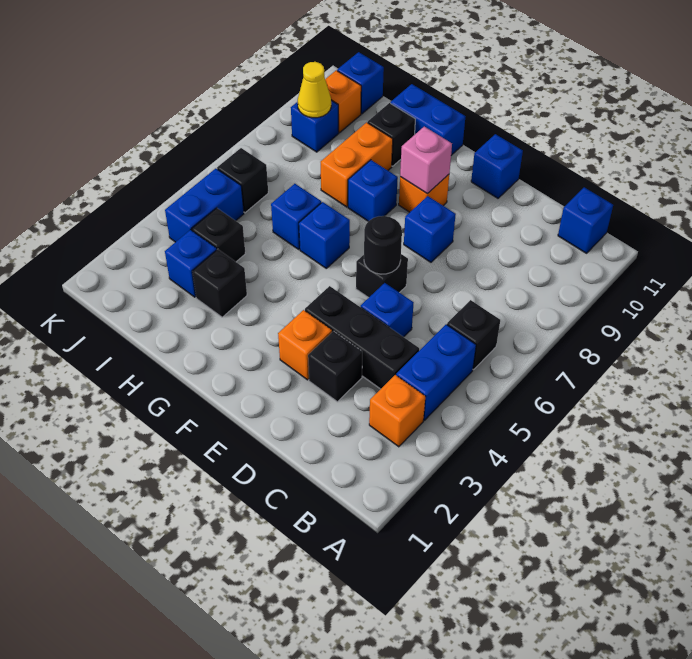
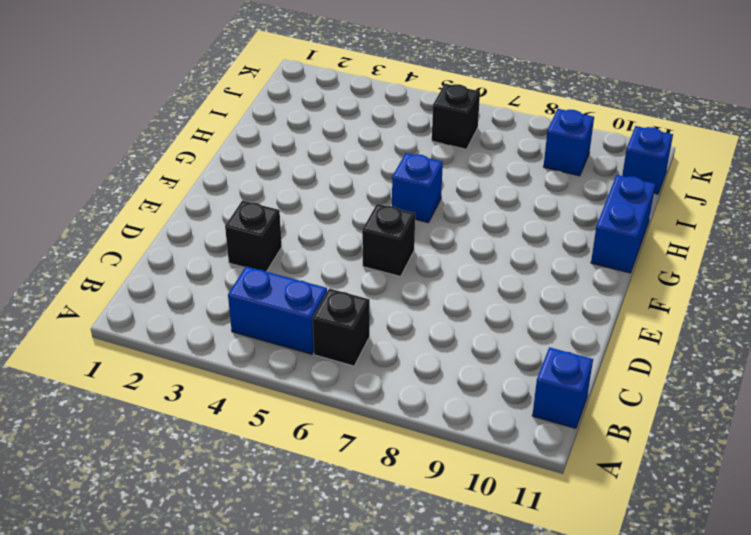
none -> orange 1x1 brick [369,375,425,447]
none -> black 1x3 brick [305,286,419,389]
none -> blue 1x1 brick [361,283,414,337]

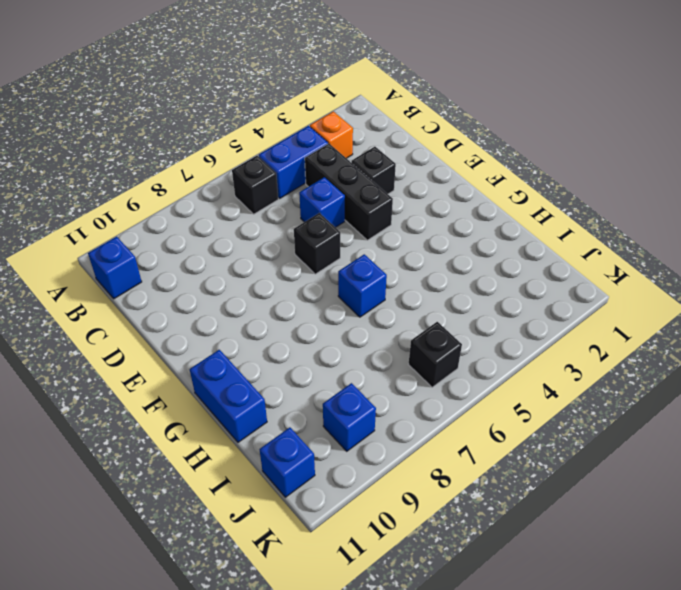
none -> orange 1x1 brick [278,310,332,380]
none -> blue 1x1 brick [404,196,456,262]
none -> blue 1x1 brick [471,134,523,198]

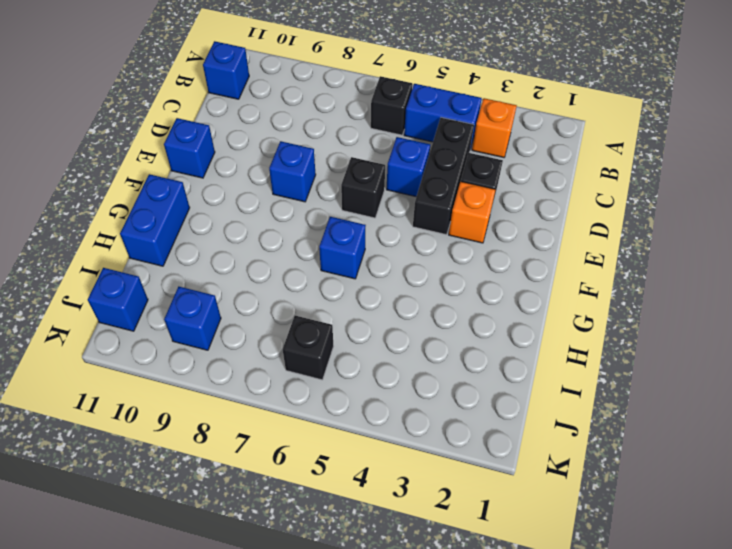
none -> orange 1x1 brick [399,175,449,212]
none -> blue 1x1 brick [348,160,398,221]
none -> black 1x1 brick [192,249,247,317]

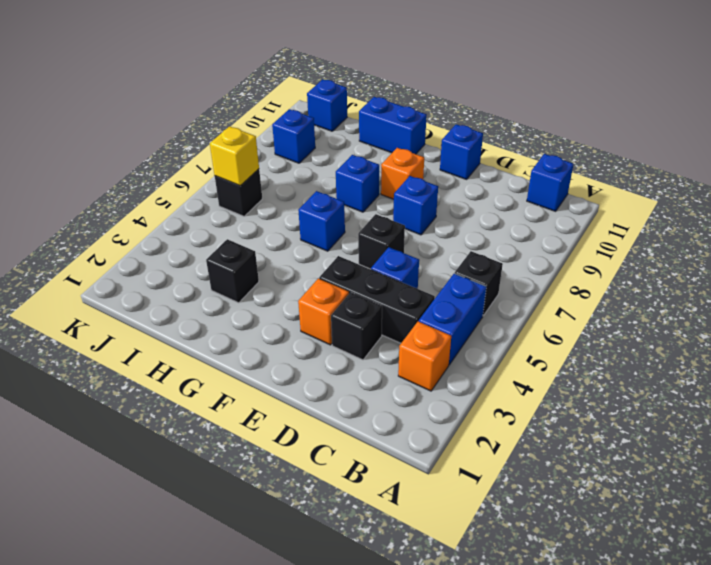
yellow 1x1 brick [210,126,259,186] -> none
none -> blue 1x1 brick [271,184,321,249]
none -> orange 1x2 brick [321,122,393,207]
none -> black 1x1 brick [368,103,415,166]

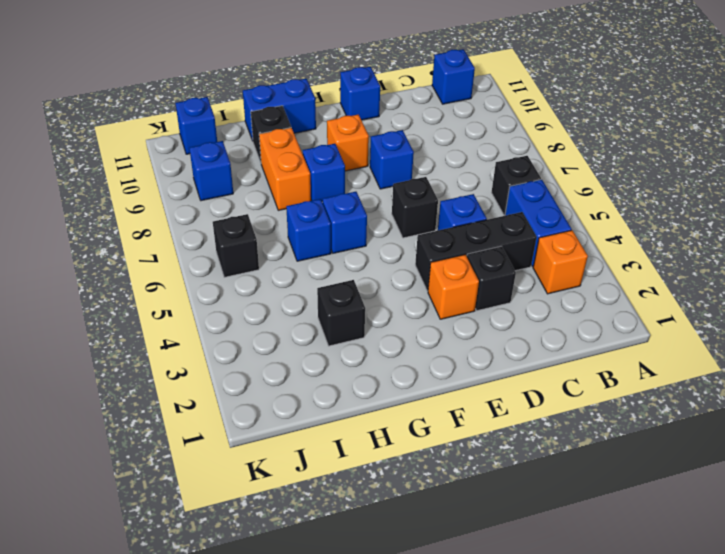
none -> blue 1x1 brick [165,230,217,297]
none -> black 1x1 brick [192,208,245,262]
none -> blue 1x2 brick [165,169,244,242]

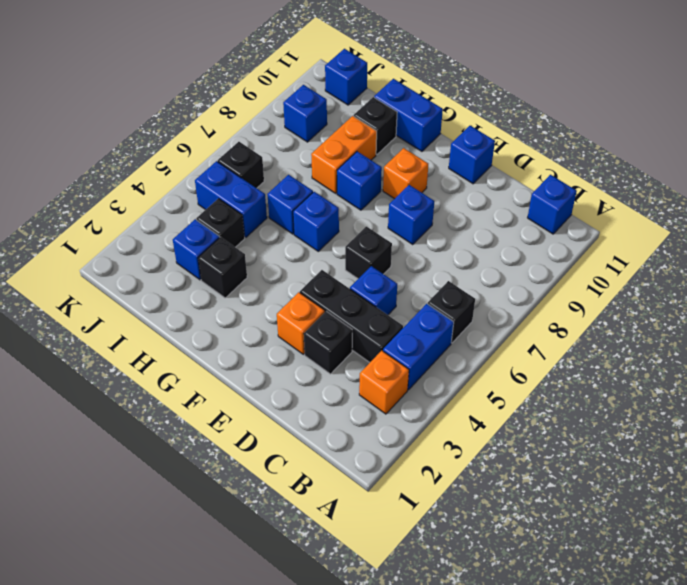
blue 1x2 brick [195,161,267,237] -> blue 1x2 brick turned to [165,169,244,242]
none -> orange 1x1 brick [325,70,361,133]
none -> black 1x1 round brick [364,216,402,274]
none -> pink 1x1 brick [400,127,452,194]

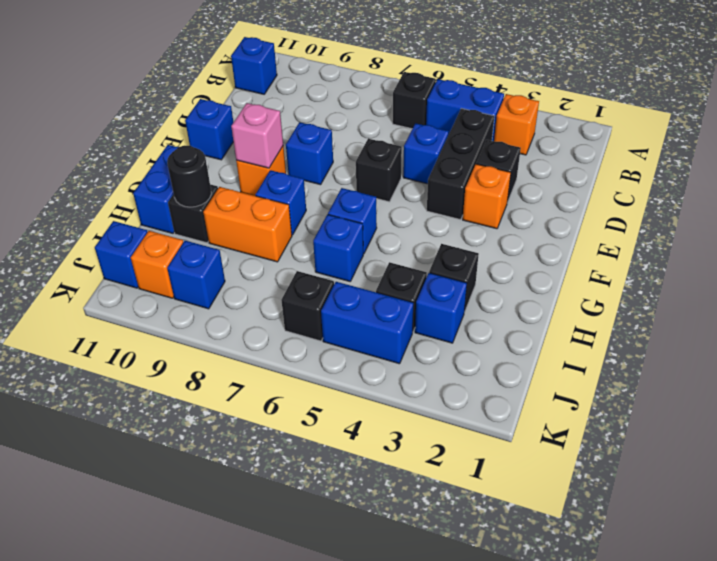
black 1x1 round brick [167,146,211,207] -> black 1x1 round brick moved to [364,216,402,274]
none -> yellow 1x1 cone [298,62,331,118]

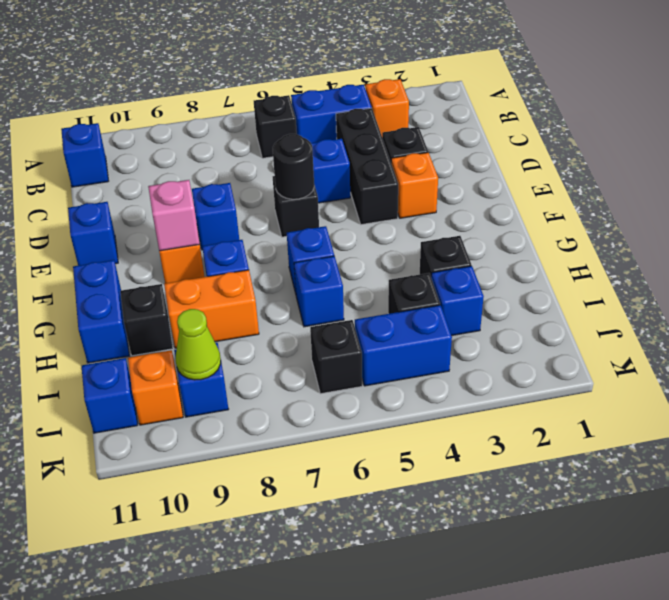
lime 1x1 cone [176,309,221,380] -> yellow 1x1 cone [298,62,331,118]

